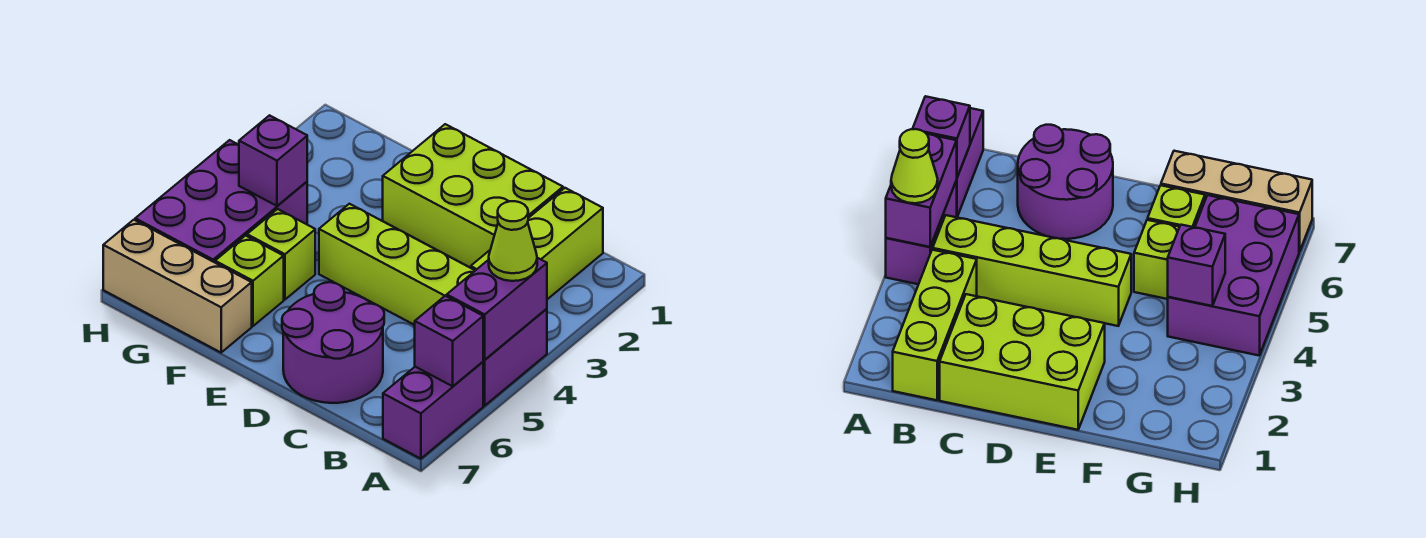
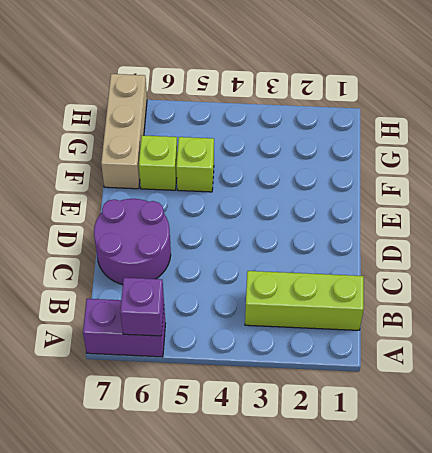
none -> purple 1x2 brick [483,309,547,406]
none -> lime 1x4 brick [319,204,475,325]
none -> lime 2x3 brick [383,124,563,268]

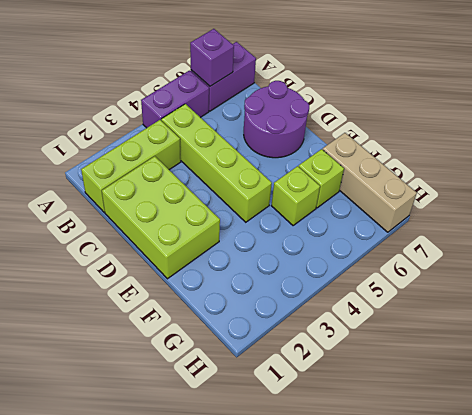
none -> purple 2x3 brick [135,140,307,262]
none -> purple 1x2 brick [447,258,547,360]
none -> purple 1x1 brick [239,115,307,206]

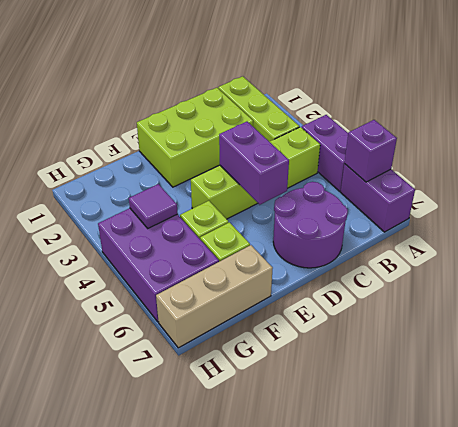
purple 1x2 brick [219,122,289,205] -> purple 1x2 brick moved to [447,258,547,360]
purple 1x1 tile [129,184,178,228] -> purple 1x1 brick [239,115,307,206]
none -> lime 1x1 cone [489,201,537,281]

